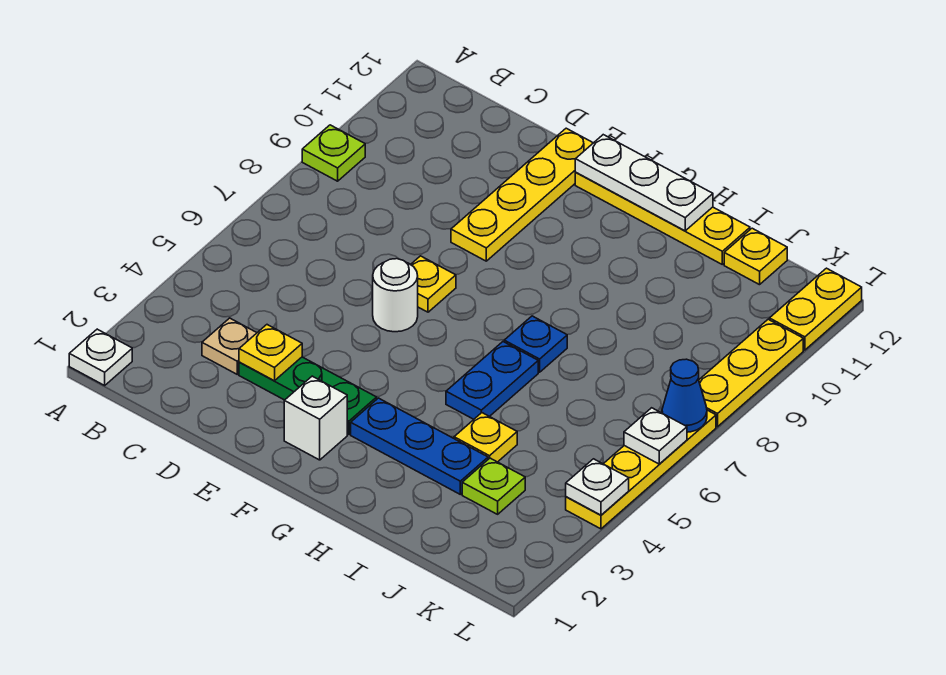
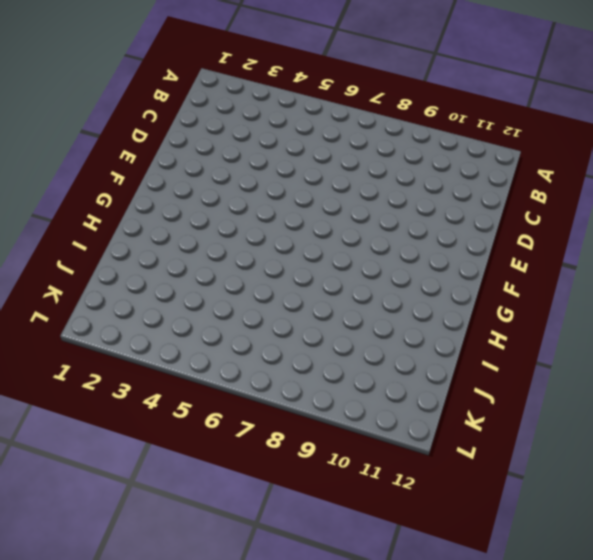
none -> white 1x1 plate [69,329,132,385]
none -> lime 1x1 plate [302,125,365,181]
none -> tan 1x1 plate [202,318,257,374]

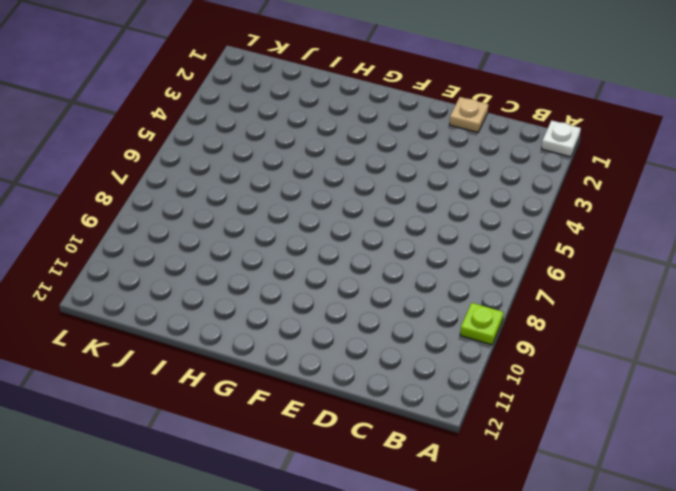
tan 1x1 plate [450,97,488,133] -> tan 1x1 plate moved to [202,318,257,374]
none -> green 1x3 plate [239,357,377,434]
none -> white 1x1 round brick [373,259,418,332]
none -> yellow 1x1 plate [411,256,456,312]

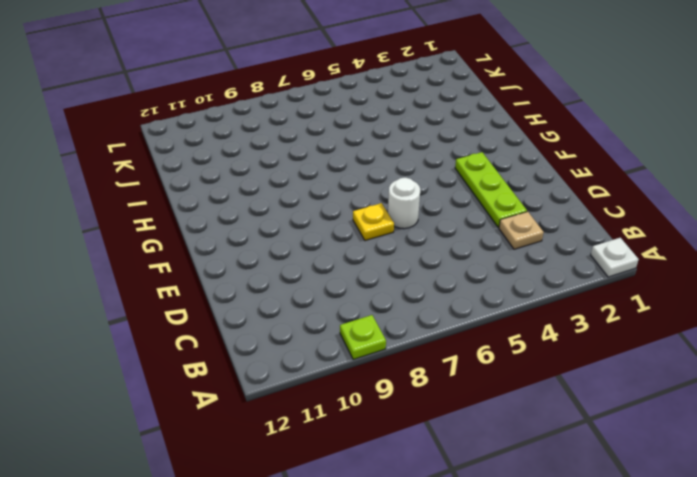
lime 1x3 plate [455,152,527,227] -> green 1x3 plate [239,357,377,434]
none -> yellow 1x4 plate [451,128,593,261]
none -> white 1x1 brick [284,376,347,460]
none -> yellow 1x4 plate [575,173,750,264]

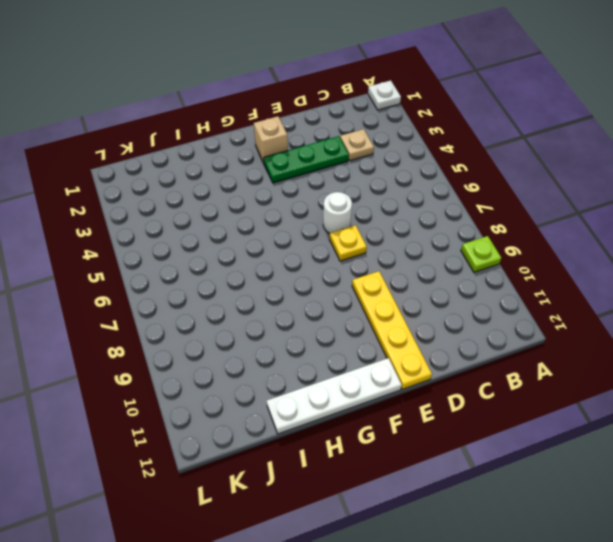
tan 1x1 brick [254,116,288,163] -> white 1x1 brick [284,376,347,460]
white 1x4 plate [267,358,402,434] -> yellow 1x4 plate [575,173,750,264]
none -> blue 1x3 plate [351,398,488,494]
none -> blue 1x2 plate [446,342,538,419]
none -> blue 1x1 plate [504,316,567,372]

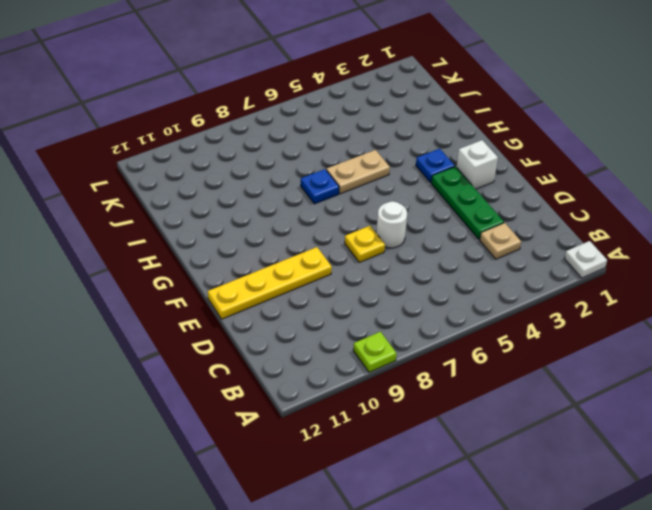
blue 1x1 plate [416,149,455,182] -> blue 1x3 plate [351,398,488,494]
tan 1x2 plate [326,150,390,194] -> blue 1x2 plate [446,342,538,419]
none -> yellow 1x4 plate [575,173,750,264]
none -> yellow 1x1 plate [454,413,517,462]
none -> lime 1x1 plate [462,458,525,514]

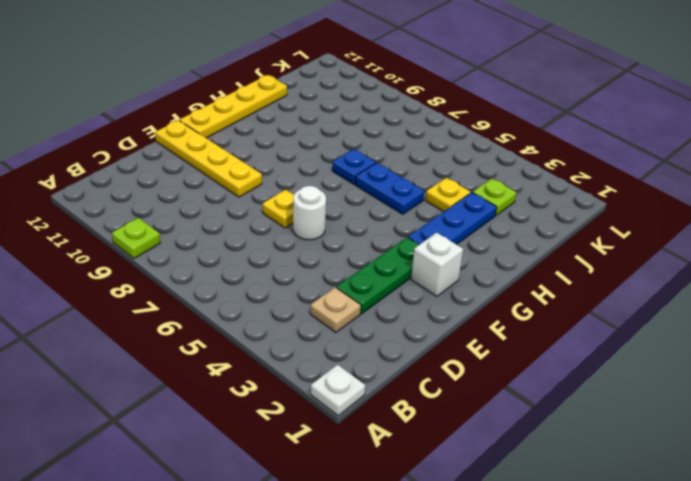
none -> yellow 1x1 plate [724,228,787,285]
none -> yellow 1x4 plate [566,410,716,529]
none -> yellow 1x3 plate [699,319,803,427]

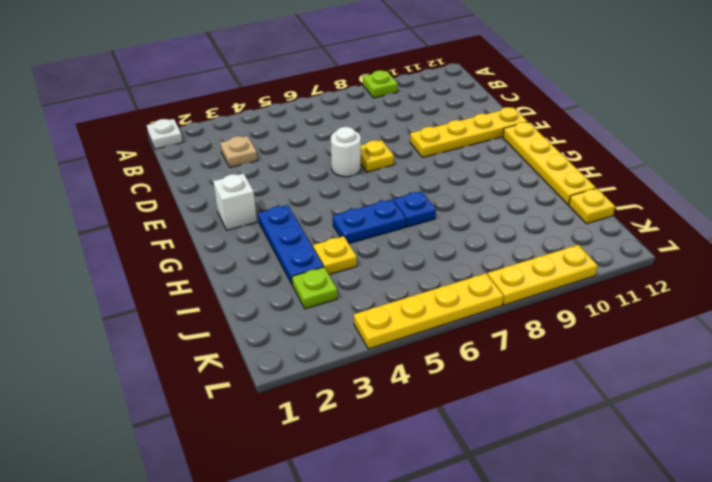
none -> green 1x3 plate [239,357,377,434]
none -> yellow 1x2 plate [769,268,862,350]
none -> yellow 1x1 plate [239,325,302,381]

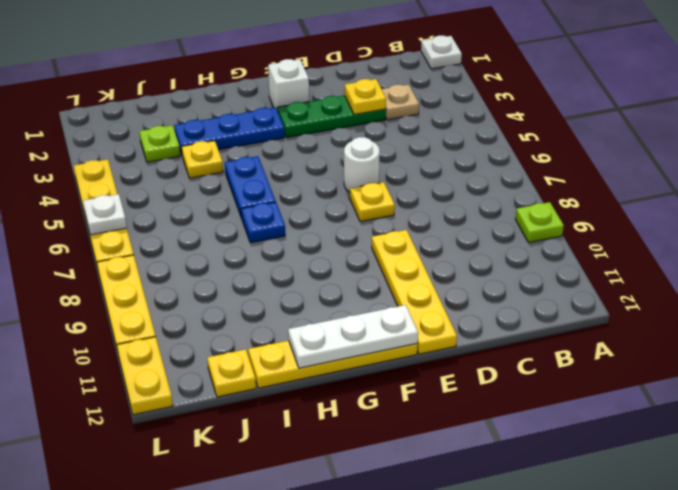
none -> white 1x1 plate [566,459,629,515]
none -> blue 1x1 cone [662,359,707,432]

